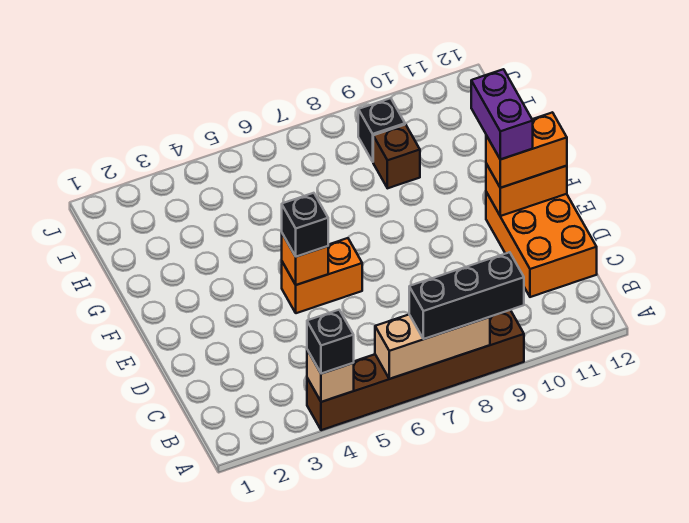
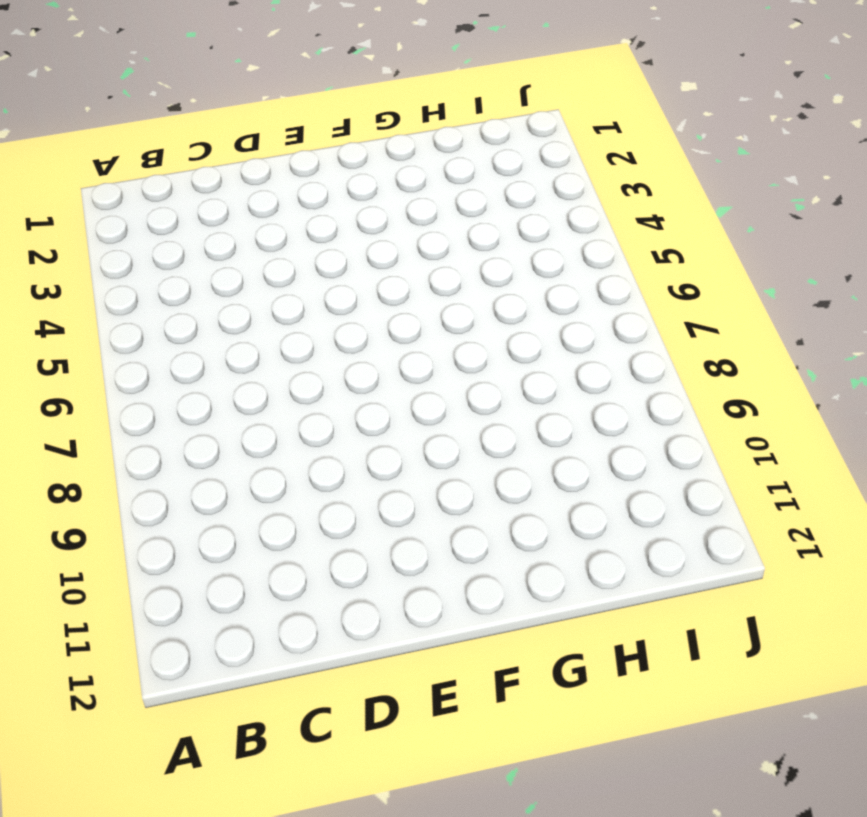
none -> brown 1x6 brick [307,310,524,430]
none -> orange 2x3 brick [486,192,597,297]
none -> orange 1x2 brick [282,238,362,313]

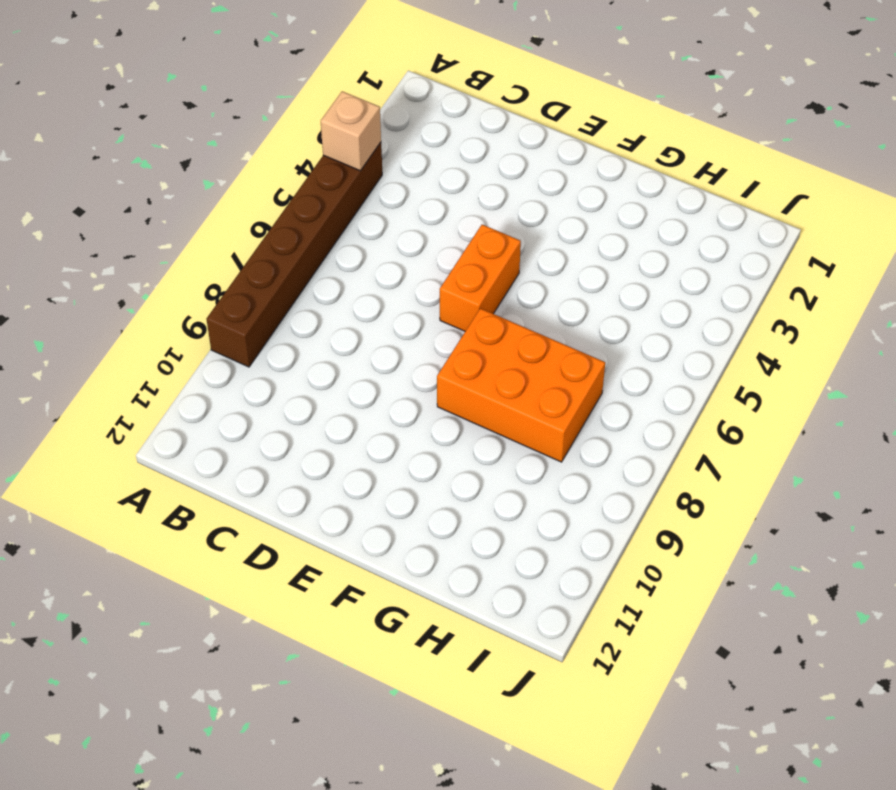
orange 2x3 brick [437,308,605,462] -> orange 2x3 brick moved to [486,192,597,297]
none -> brown 1x1 brick [373,125,420,188]
none -> black 1x1 brick [358,98,405,162]
none -> tan 1x3 brick [375,315,490,379]

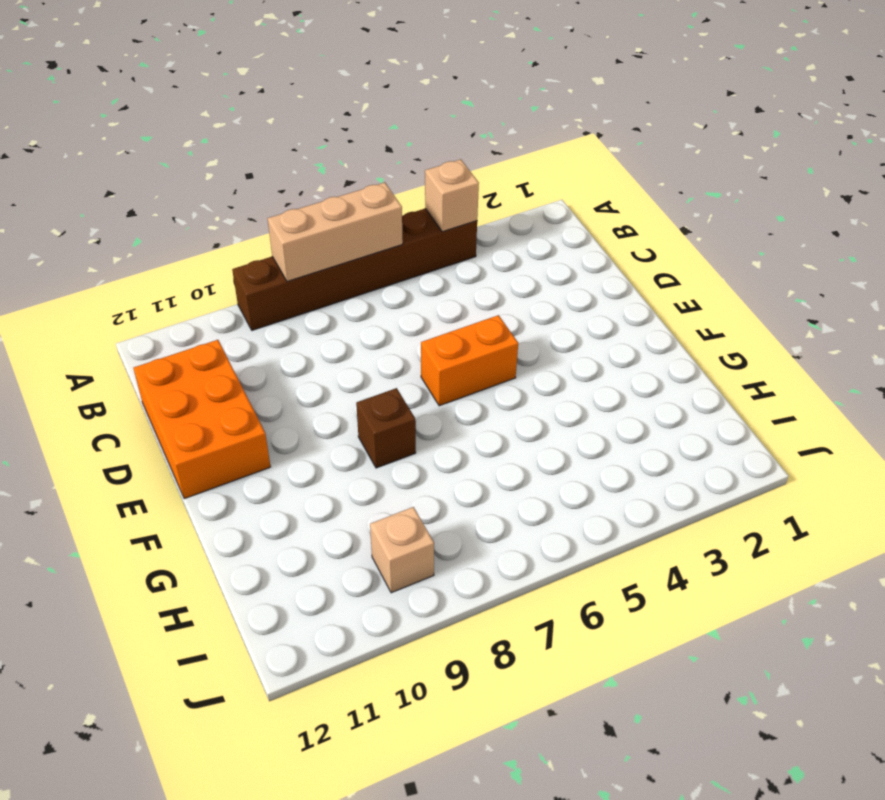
brown 1x1 brick [356,388,416,468] -> brown 1x1 brick moved to [373,125,420,188]
tan 1x1 brick [370,507,434,593] -> black 1x1 brick [358,98,405,162]
none -> orange 1x1 brick [282,234,328,285]
none -> orange 1x2 brick [486,164,567,216]
none -> black 1x1 brick [307,310,354,374]

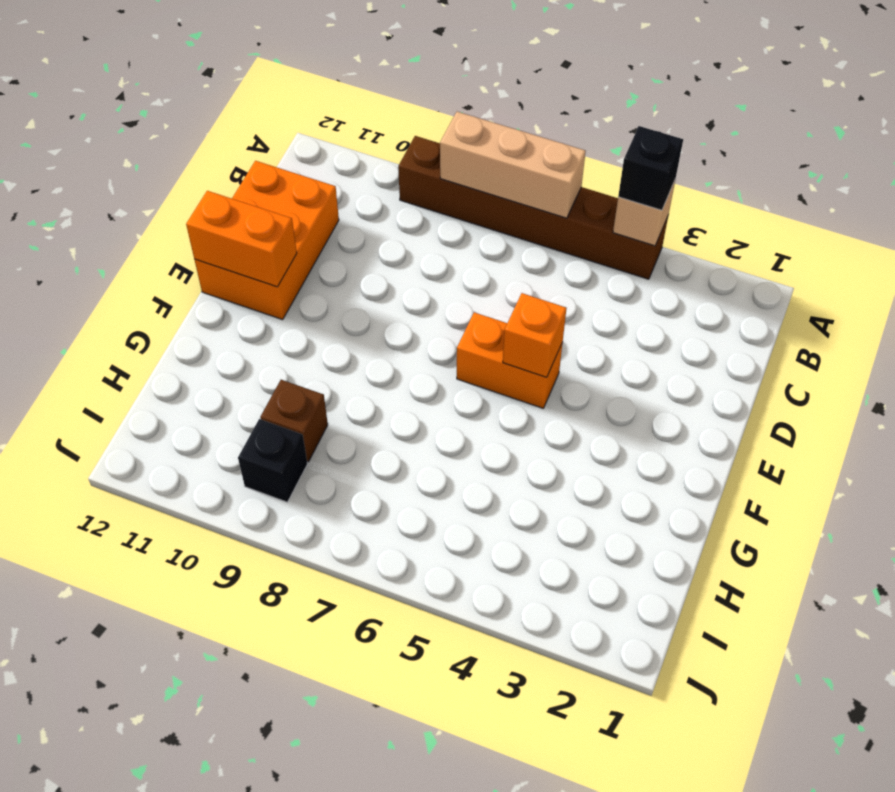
none -> black 1x3 brick [409,252,524,339]
none -> black 1x1 brick [282,193,328,257]
none -> orange 1x2 brick [486,112,567,188]

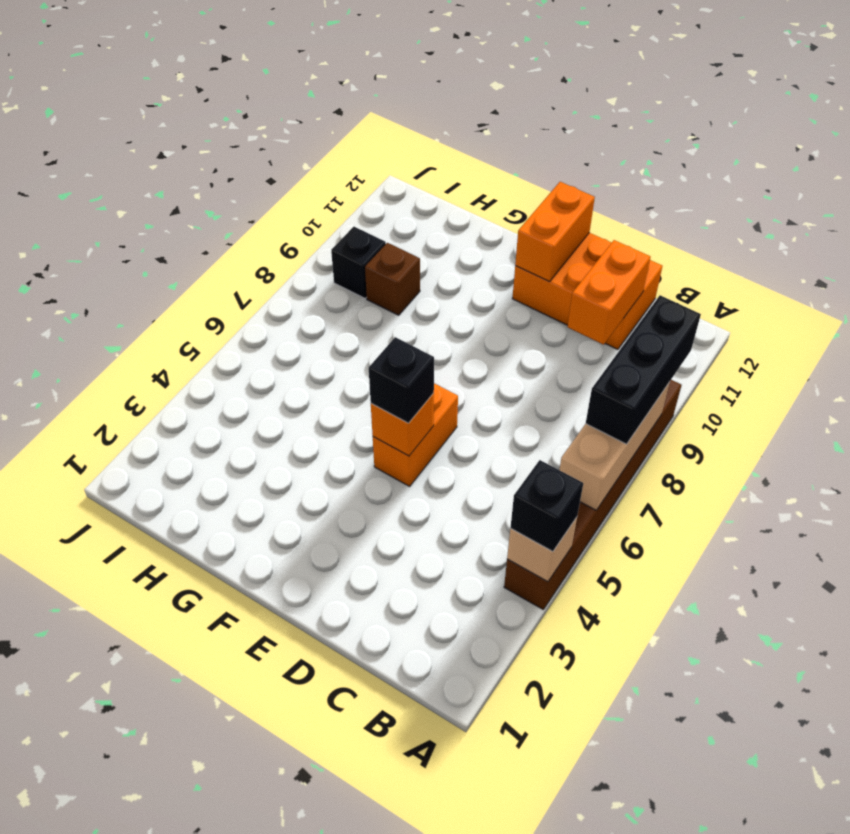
orange 1x2 brick [568,240,651,345] -> orange 1x2 brick moved to [486,112,567,188]
none -> purple 1x2 brick [471,69,533,159]

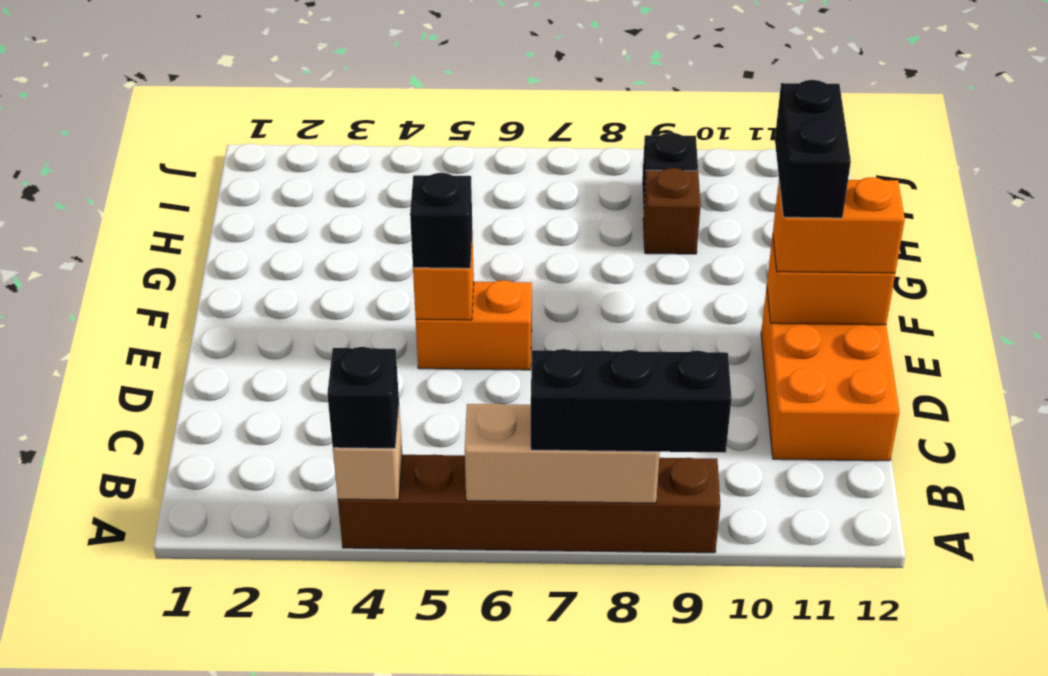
black 1x2 brick [775,80,851,218] -> purple 1x2 brick [471,69,533,159]

